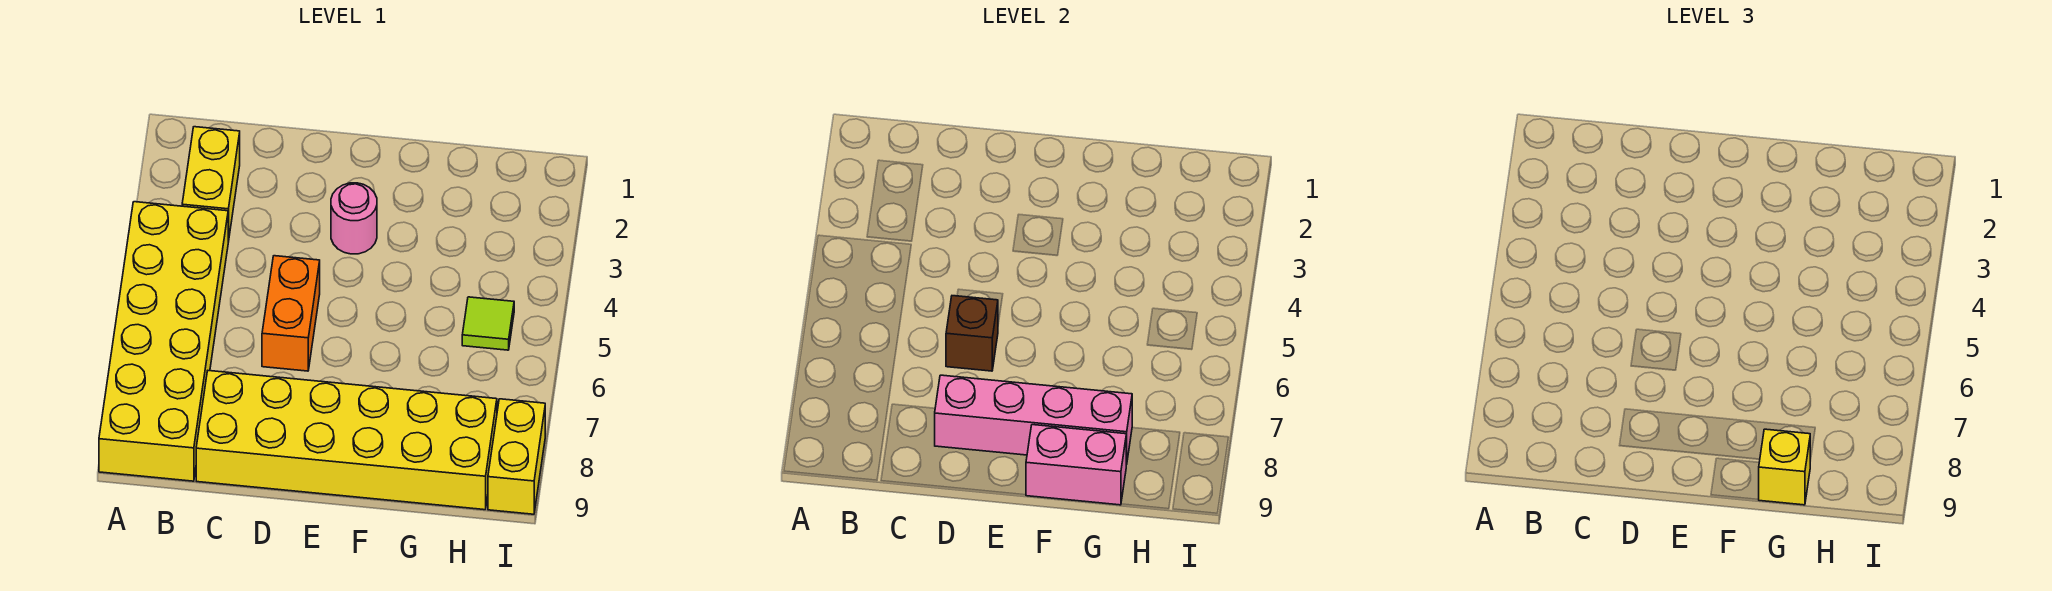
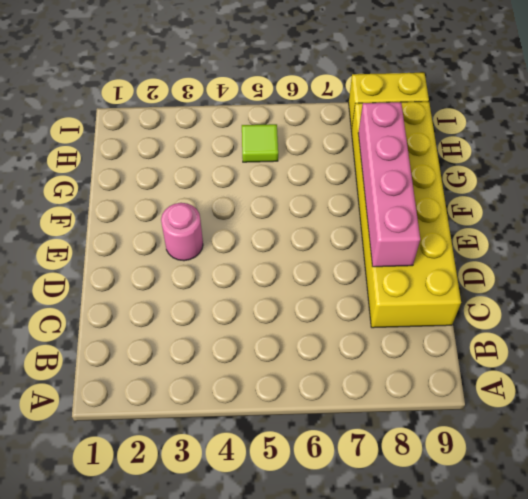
none -> yellow 2x6 brick [99,202,228,481]
none -> yellow 1x2 brick [182,127,240,242]

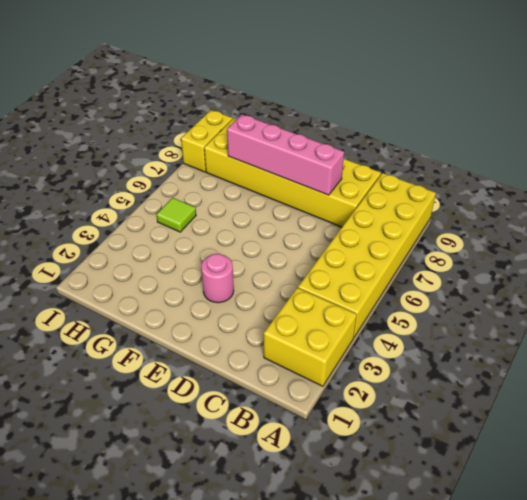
yellow 2x2 brick [264,288,357,386] -> yellow 1x2 brick [182,127,240,242]
none -> orange 1x2 brick [262,256,320,371]
none -> brown 1x1 brick [946,296,998,371]

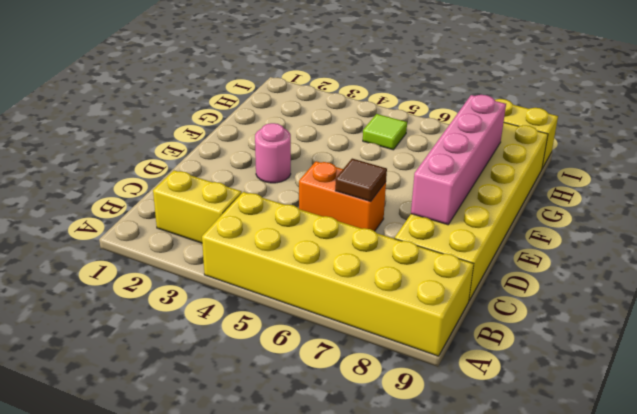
brown 1x1 tile [335,159,387,201] -> brown 1x1 brick [946,296,998,371]
none -> pink 1x2 brick [1026,425,1126,505]
none -> yellow 1x1 brick [1759,429,1810,505]

